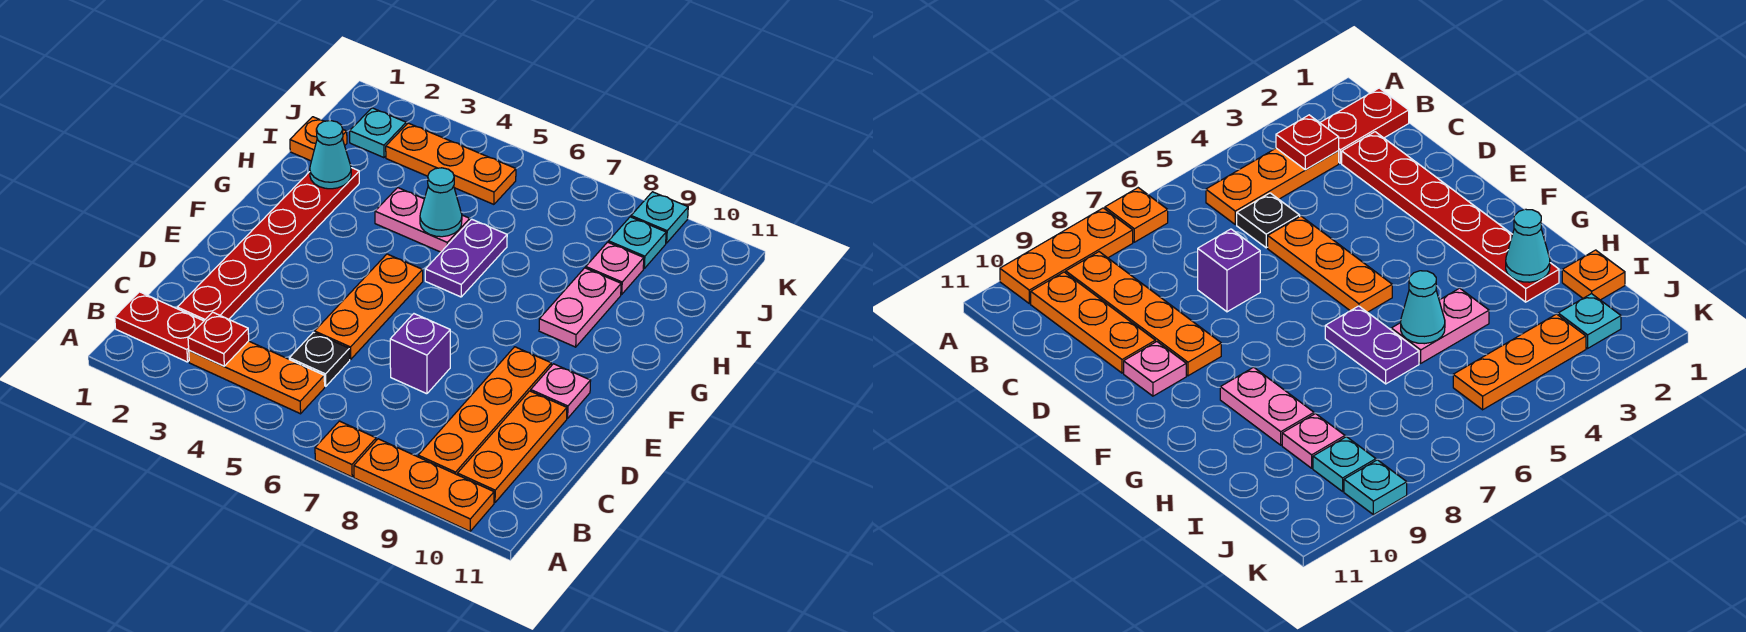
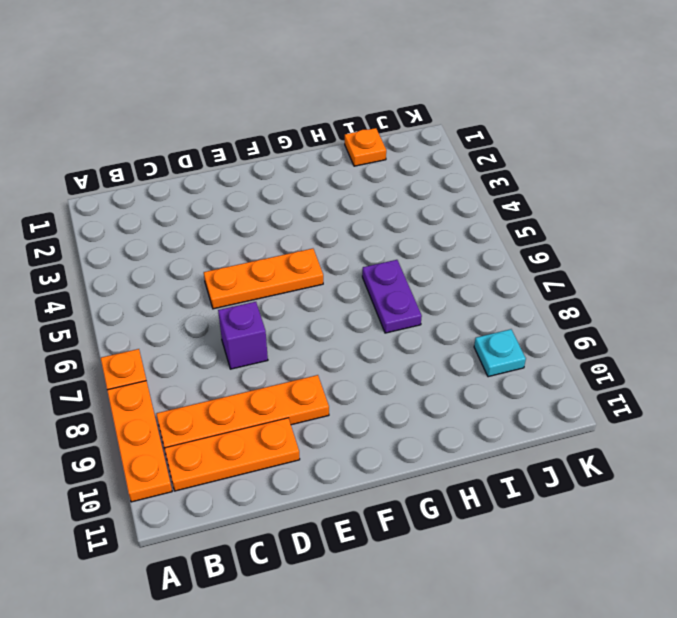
purple 1x2 plate [362,260,422,333] -> purple 1x2 plate turned to [425,219,507,297]
none -> red 1x2 plate [115,292,204,362]
none -> orange 1x3 plate [189,341,325,414]
none -> red 1x6 plate [177,168,359,321]

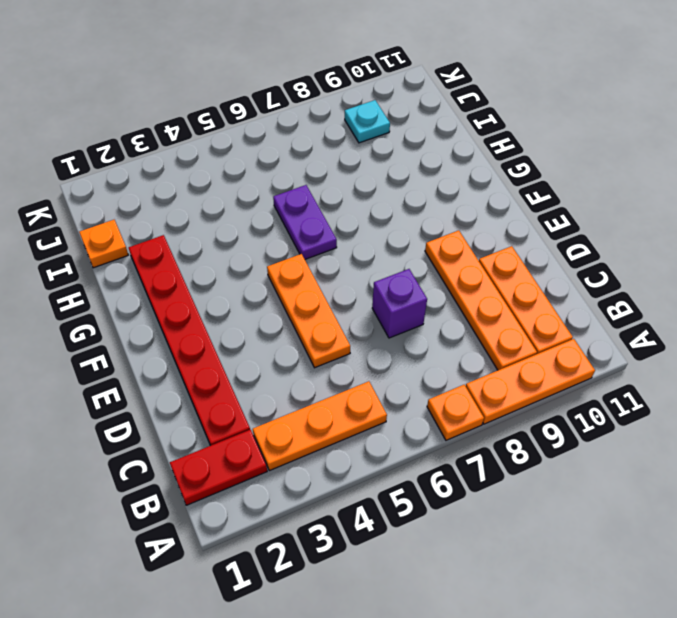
none -> black 1x1 plate [289,332,350,386]
none -> pink 1x1 plate [531,364,591,418]
none -> pink 1x2 plate [539,268,621,347]

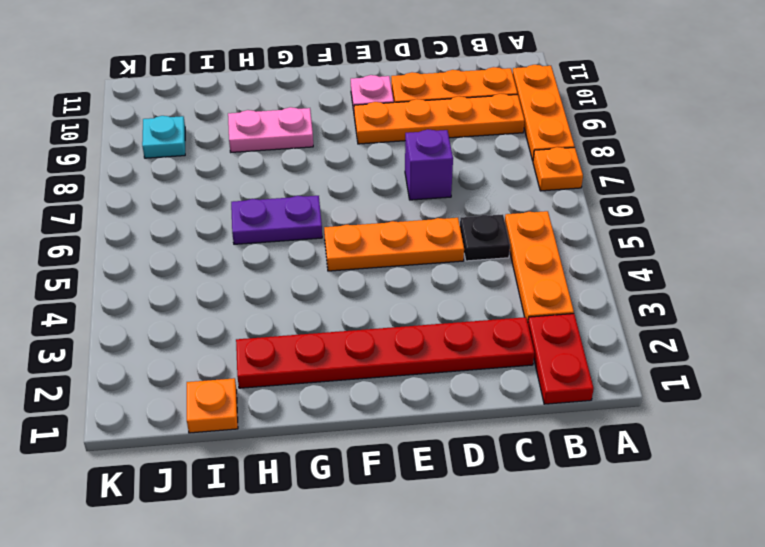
none -> pink 1x2 plate [375,188,470,252]
none -> pink 1x1 plate [586,242,644,294]
none -> cyan 1x1 plate [350,108,406,158]

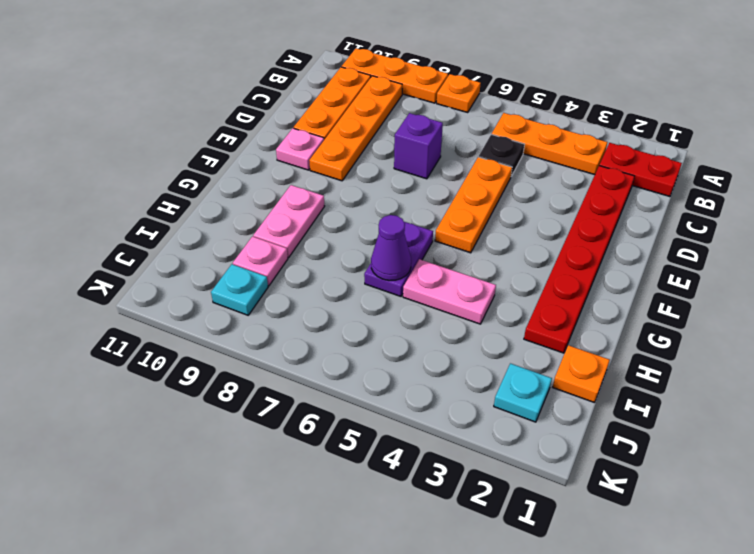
purple 1x1 cone [371,215,411,281] -> none
none -> orange 1x3 plate [386,123,516,204]
none -> cyan 1x1 plate [631,192,688,243]
none -> red 1x1 plate [188,312,249,366]

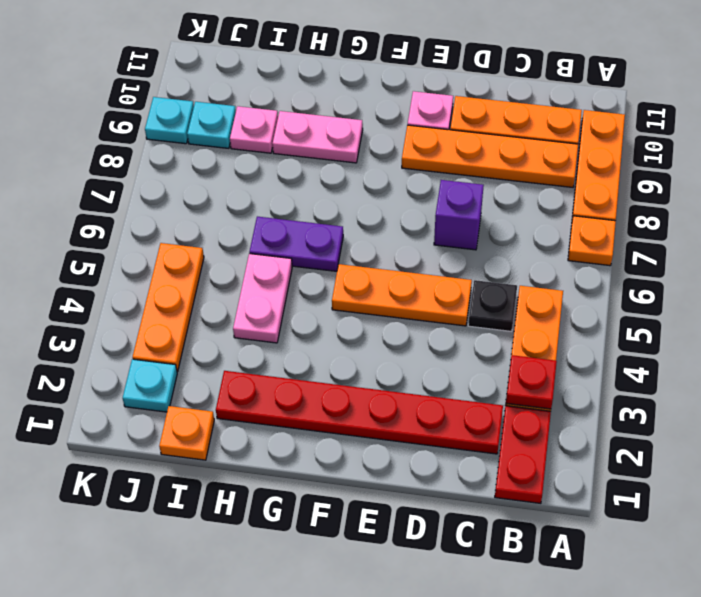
none -> cyan 1x1 cone [310,121,351,189]
none -> cyan 1x1 cone [420,168,462,237]

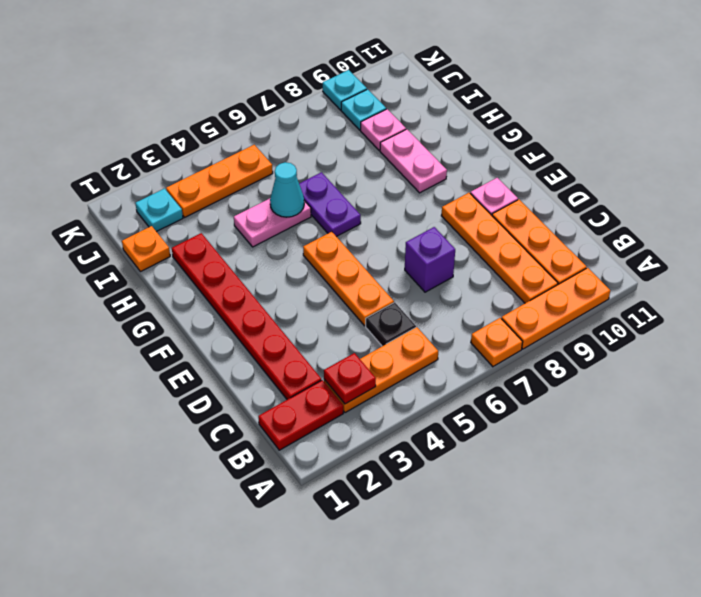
none -> cyan 1x1 cone [310,121,351,189]

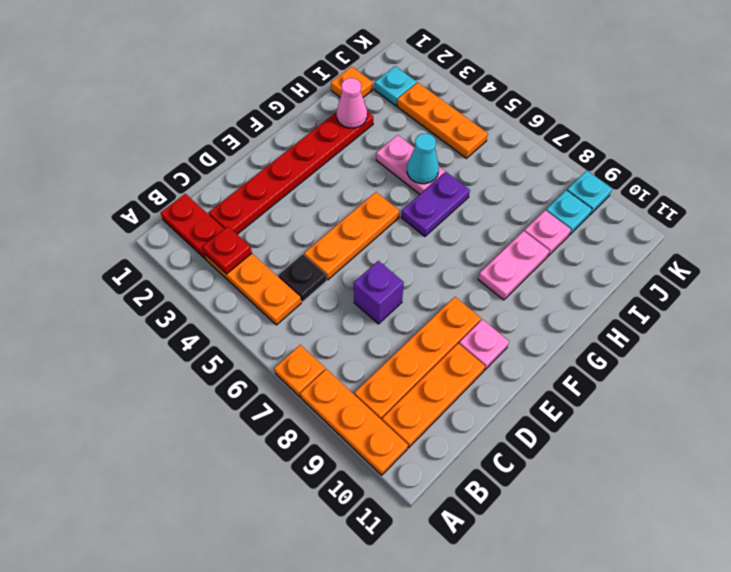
pink 1x1 cone [337,78,367,128] -> cyan 1x1 cone [310,121,351,189]

